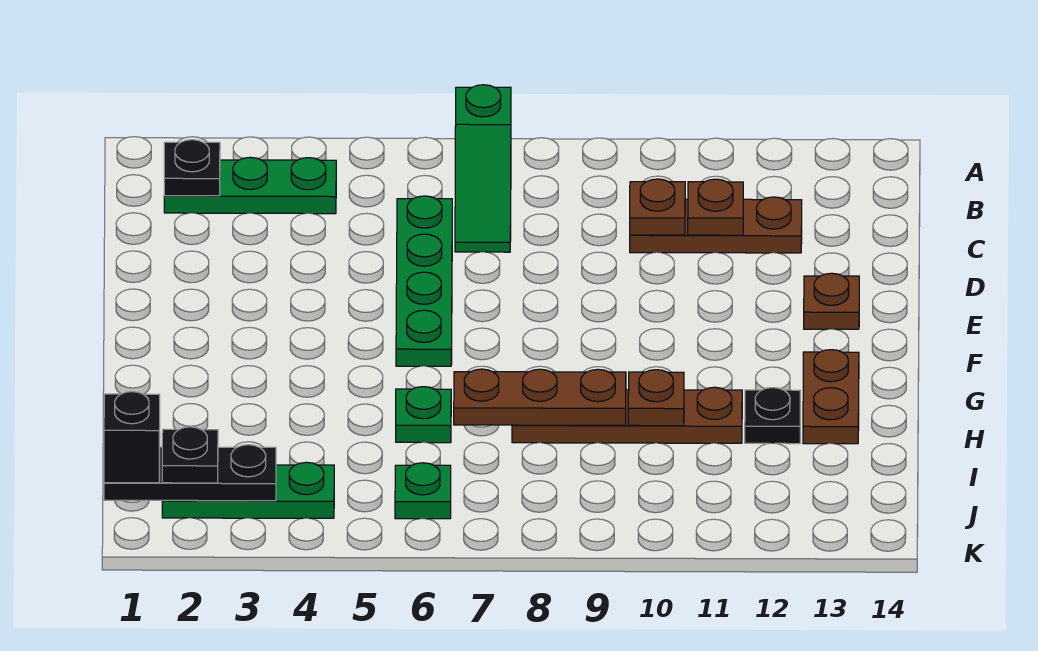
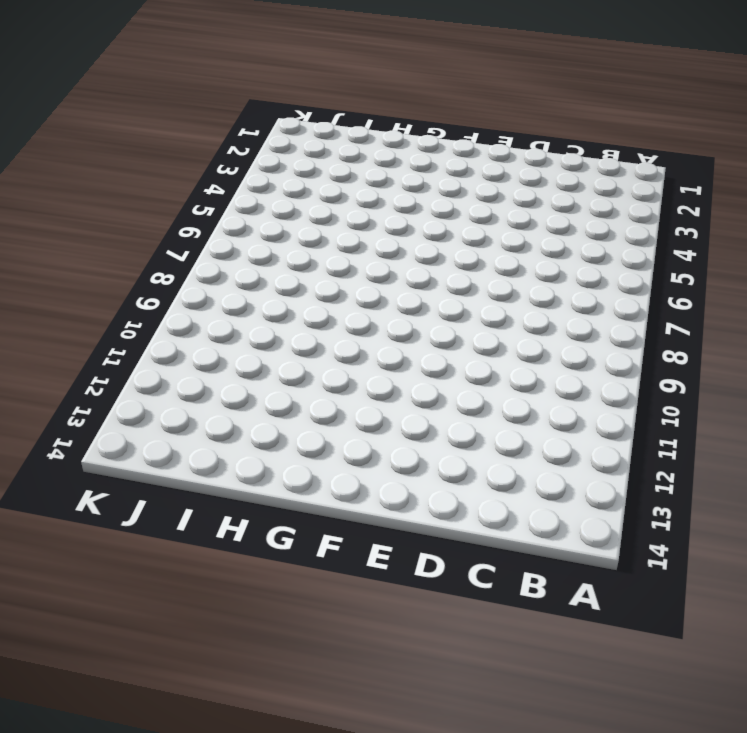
none -> green 1x3 slope [455,85,511,252]
none -> green 1x3 plate [164,157,336,214]
none -> green 1x4 plate [396,196,452,366]

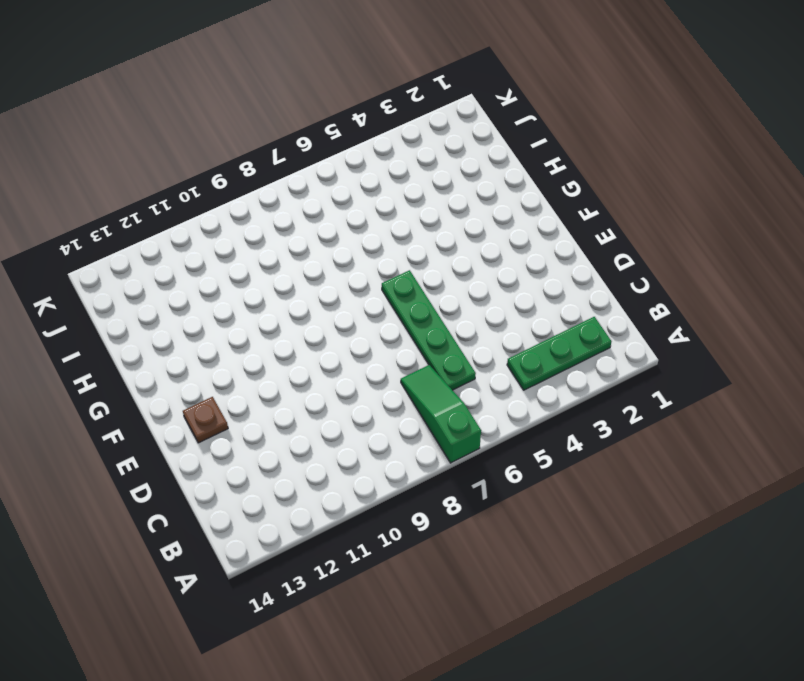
none -> brown 1x3 plate [630,197,802,253]
none -> brown 1x2 plate [803,350,859,444]
none -> green 1x1 plate [396,387,451,443]

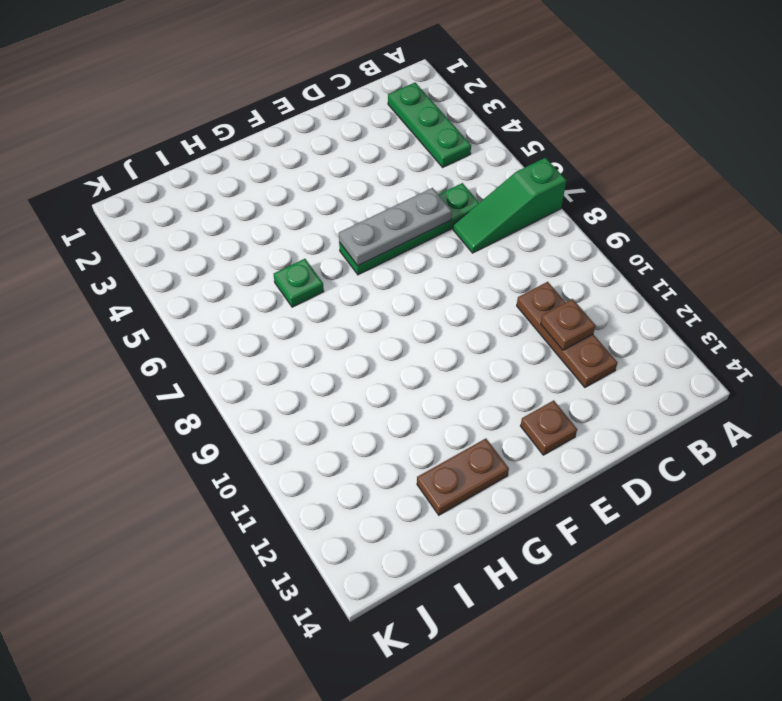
grey 1x3 plate [339,188,452,266] -> none
none -> brown 1x4 plate [512,387,742,443]
none -> black 1x1 plate [745,388,800,444]
none -> green 1x3 plate [162,462,334,518]

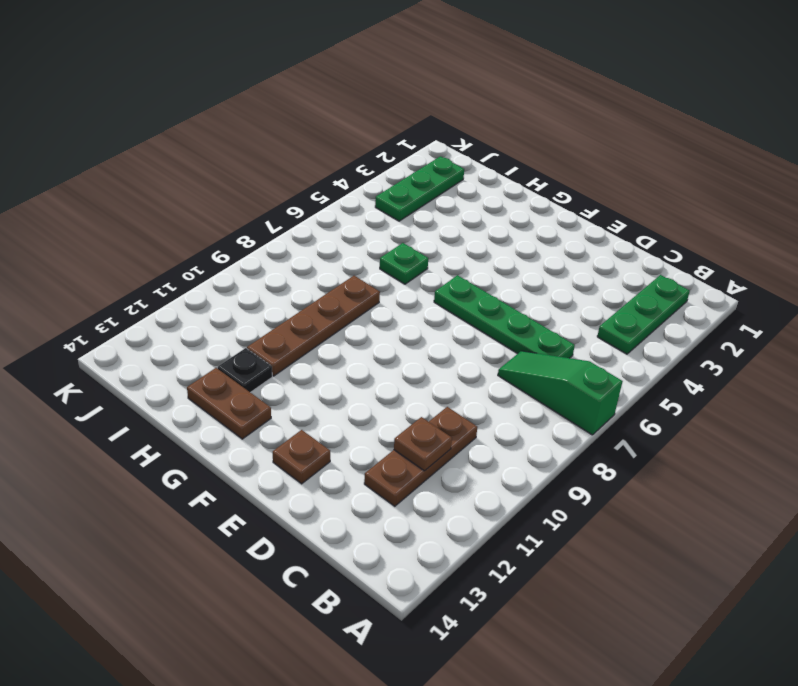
none -> green 1x1 plate [395,463,451,519]
none -> black 1x1 plate [164,140,220,196]
none -> brown 1x1 plate [630,179,685,235]

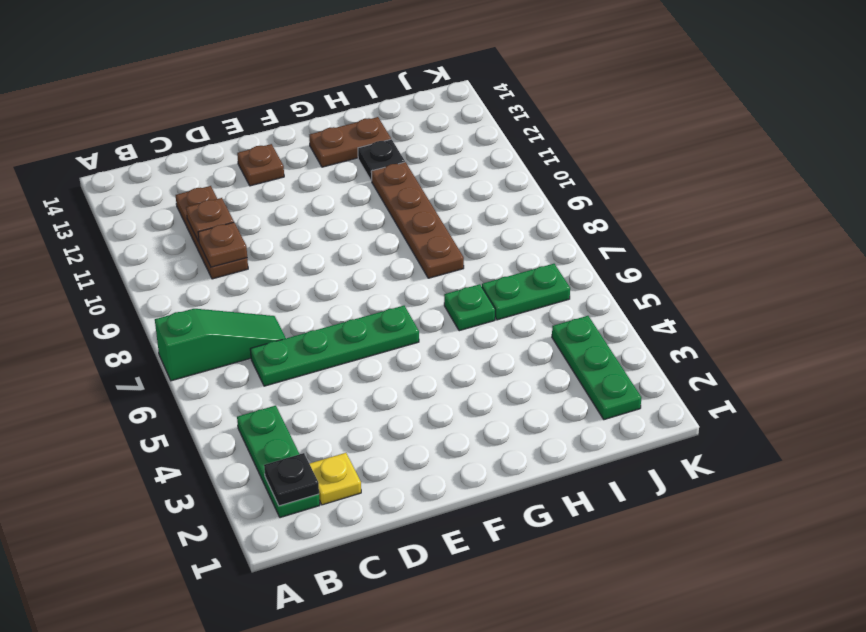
yellow 1x1 plate [309,453,361,505] -> none
green 1x2 plate [482,264,570,320] -> green 1x1 plate [395,463,451,519]
none -> brown 1x3 plate [454,369,626,425]
none -> brown 1x1 plate [628,370,684,426]
none -> black 1x3 plate [104,445,276,501]

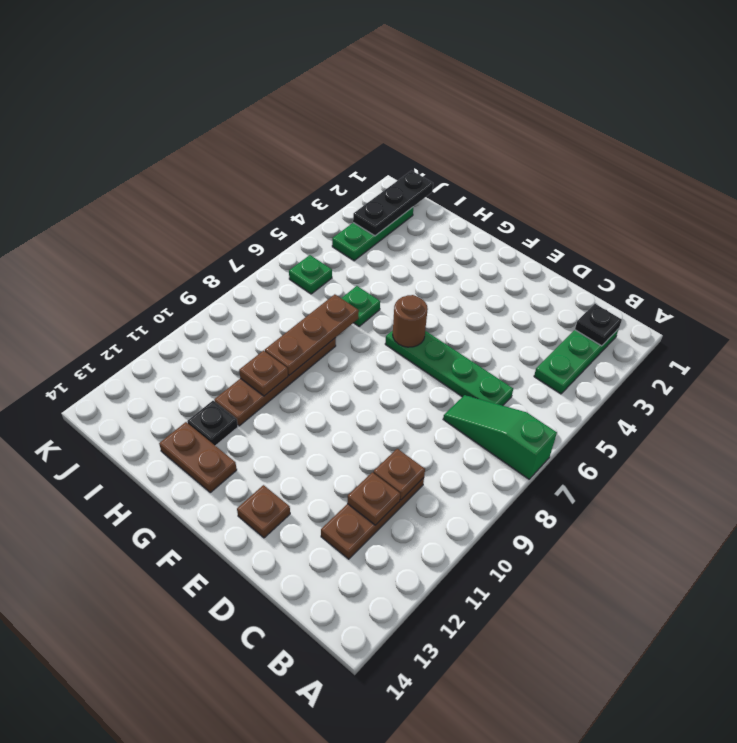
brown 1x1 round brick [393,295,428,347] -> none
none -> black 1x1 brick [104,392,160,483]
none -> black 1x1 plate [162,427,218,483]

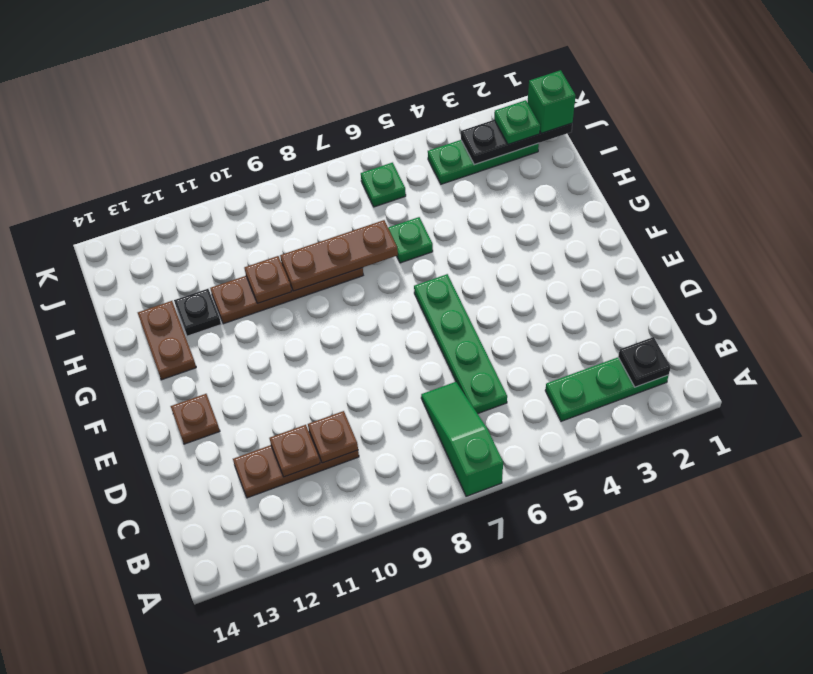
green 1x1 brick [528,70,576,133] -> black 1x1 brick [104,392,160,483]
green 1x1 plate [494,100,540,144] -> black 1x1 plate [162,427,218,483]

